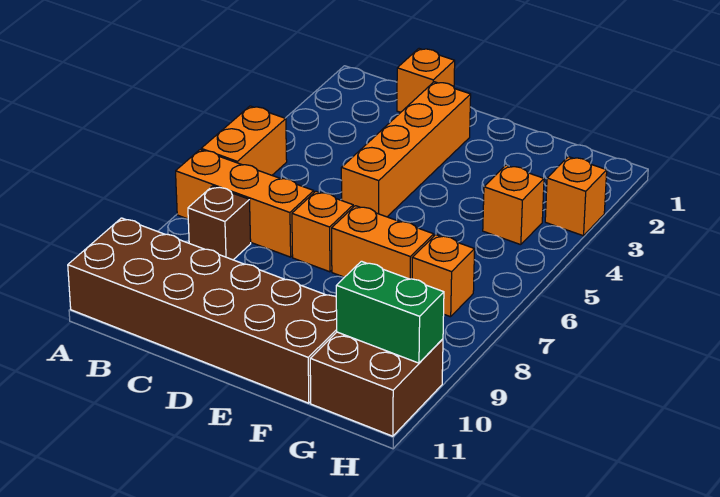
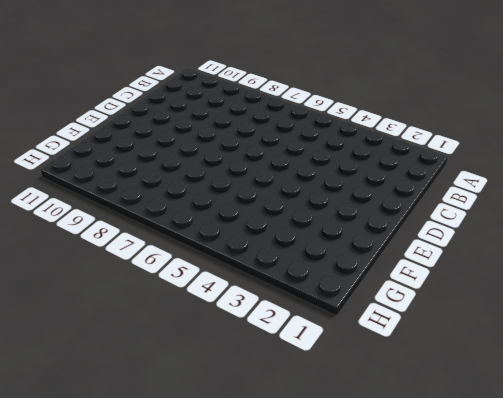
none -> orange 1x2 brick [201,106,287,175]
none -> orange 1x3 brick [176,150,314,257]
none -> brown 2x6 brick [68,218,337,403]

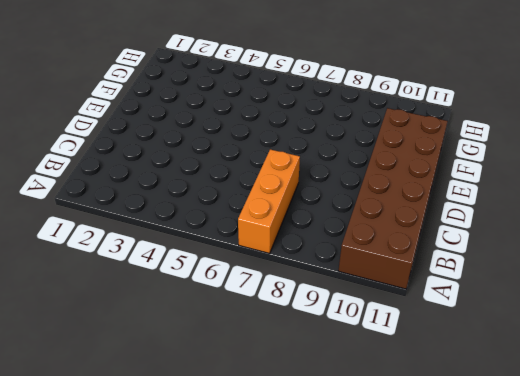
none -> orange 1x2 brick [201,106,287,175]
none -> brown 1x1 brick [188,186,251,260]
none -> orange 1x1 brick [397,49,455,112]

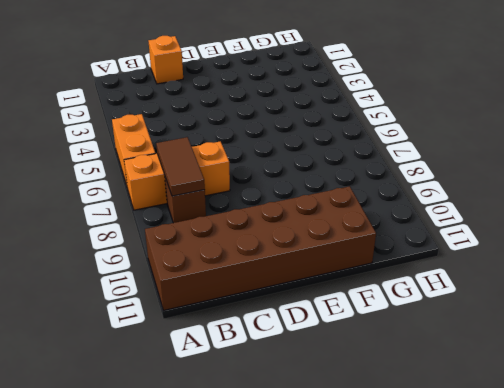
brown 1x2 tile [156,137,205,196] -> none
none -> orange 1x4 brick [341,82,471,217]
none -> orange 1x1 brick [292,191,353,272]
none -> orange 1x2 brick [332,206,434,279]

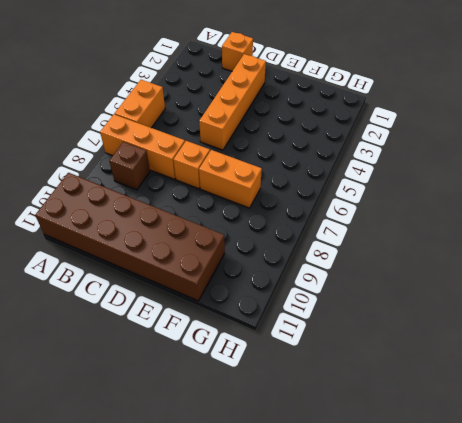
none -> orange 1x1 brick [483,165,544,245]
none -> orange 1x1 brick [412,235,475,317]
none -> brown 2x2 brick [310,332,443,436]

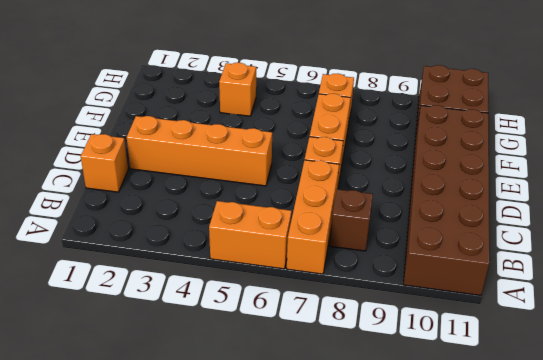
none -> orange 1x1 brick [545,157,607,236]
none -> green 1x2 brick [336,261,444,363]

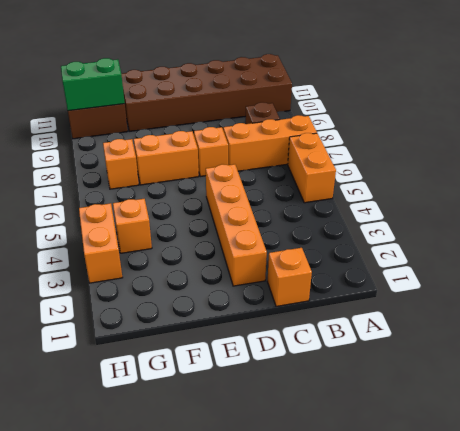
orange 1x2 brick [79,203,123,283] -> orange 1x1 brick [545,157,607,236]

